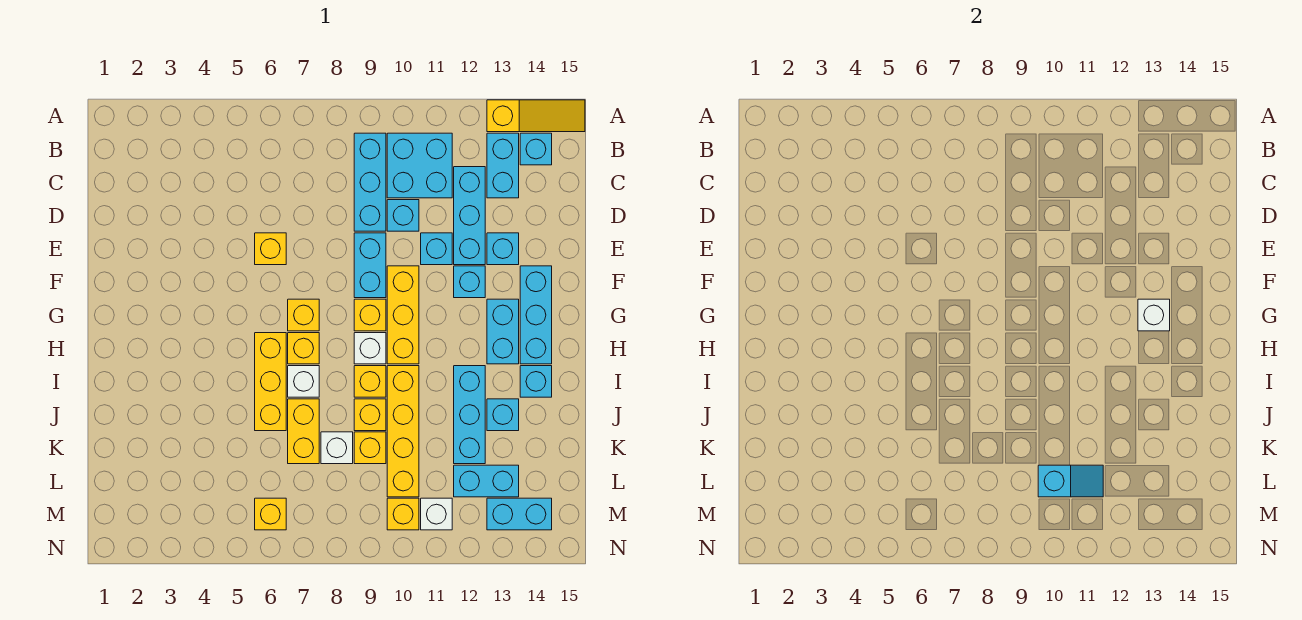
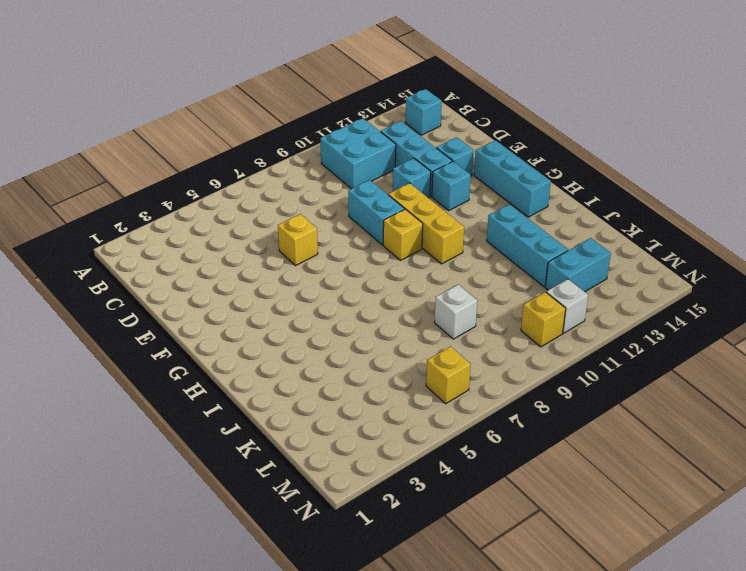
none -> yellow 1x3 slope [487,100,585,132]
none -> cyan 1x3 brick [354,133,386,231]
none -> cyan 1x2 brick [487,133,519,198]
none -> cyan 1x1 brick [387,200,419,231]

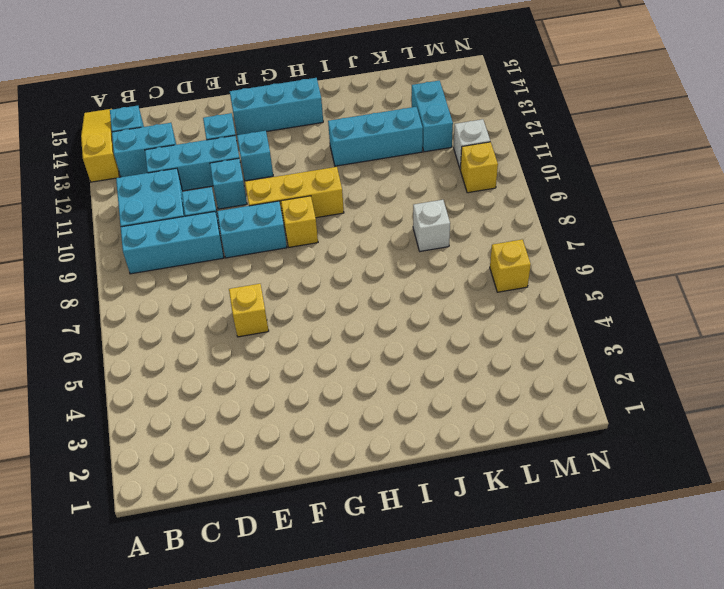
none -> yellow 1x1 brick [288,299,319,331]
none -> cyan 1x2 brick [487,299,519,364]
none -> yellow 1x3 brick [255,333,286,431]
none -> yellow 1x1 brick [288,333,319,364]

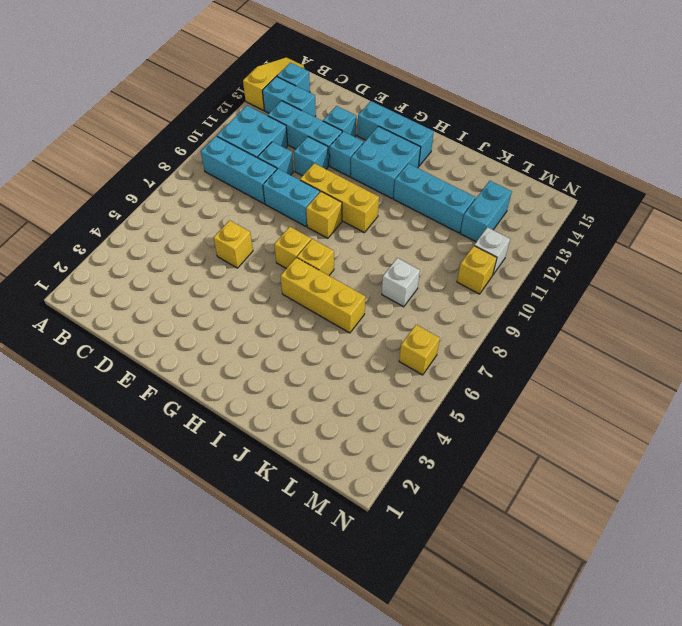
cyan 2x2 brick [351,126,421,198] -> cyan 1x2 brick [487,299,519,364]
none -> white 1x1 brick [354,333,386,364]
none -> white 1x1 brick [288,366,319,397]
none -> yellow 1x1 brick [354,366,386,397]
none -> yellow 1x4 brick [387,366,419,497]

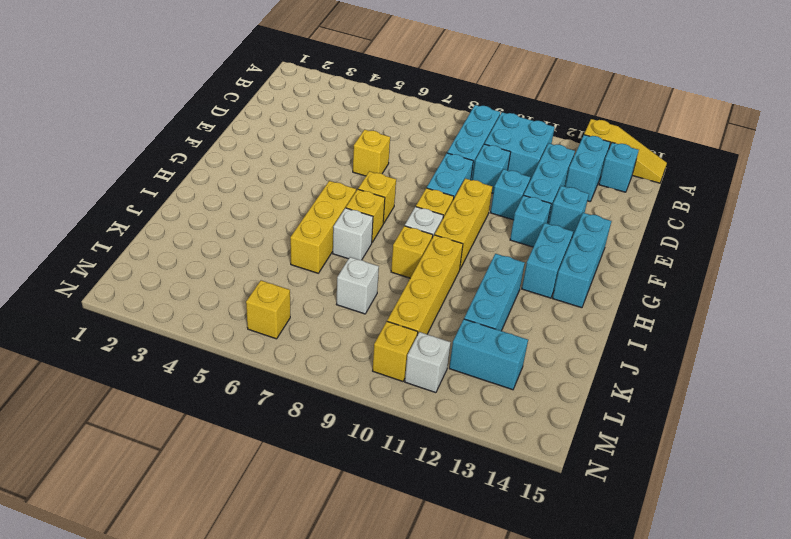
none -> cyan 1x1 brick [520,366,552,397]
none -> yellow 1x2 brick [288,399,319,464]
none -> yellow 1x1 brick [354,399,386,431]
none -> cyan 1x1 brick [487,399,519,431]

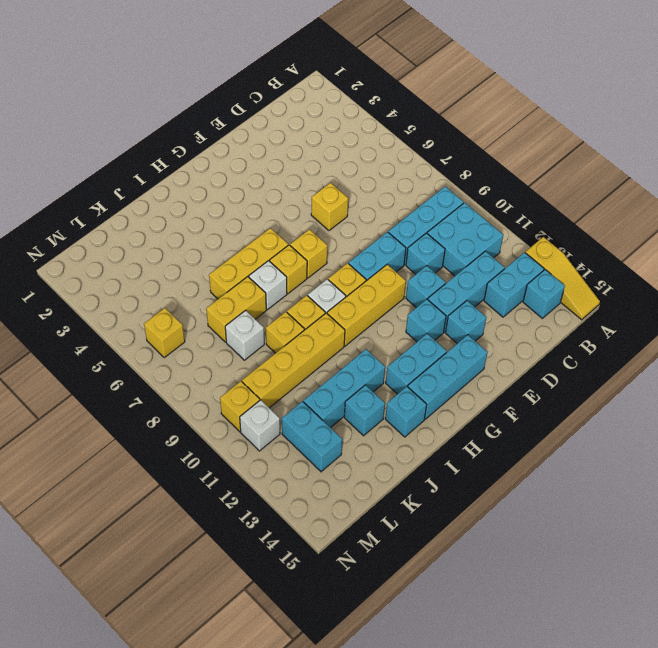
none -> yellow 1x1 brick [354,432,386,464]
none -> cyan 1x2 brick [487,498,552,530]
none -> white 1x1 brick [1138,299,1170,331]
none -> cyan 1x2 slope [1038,465,1103,497]

